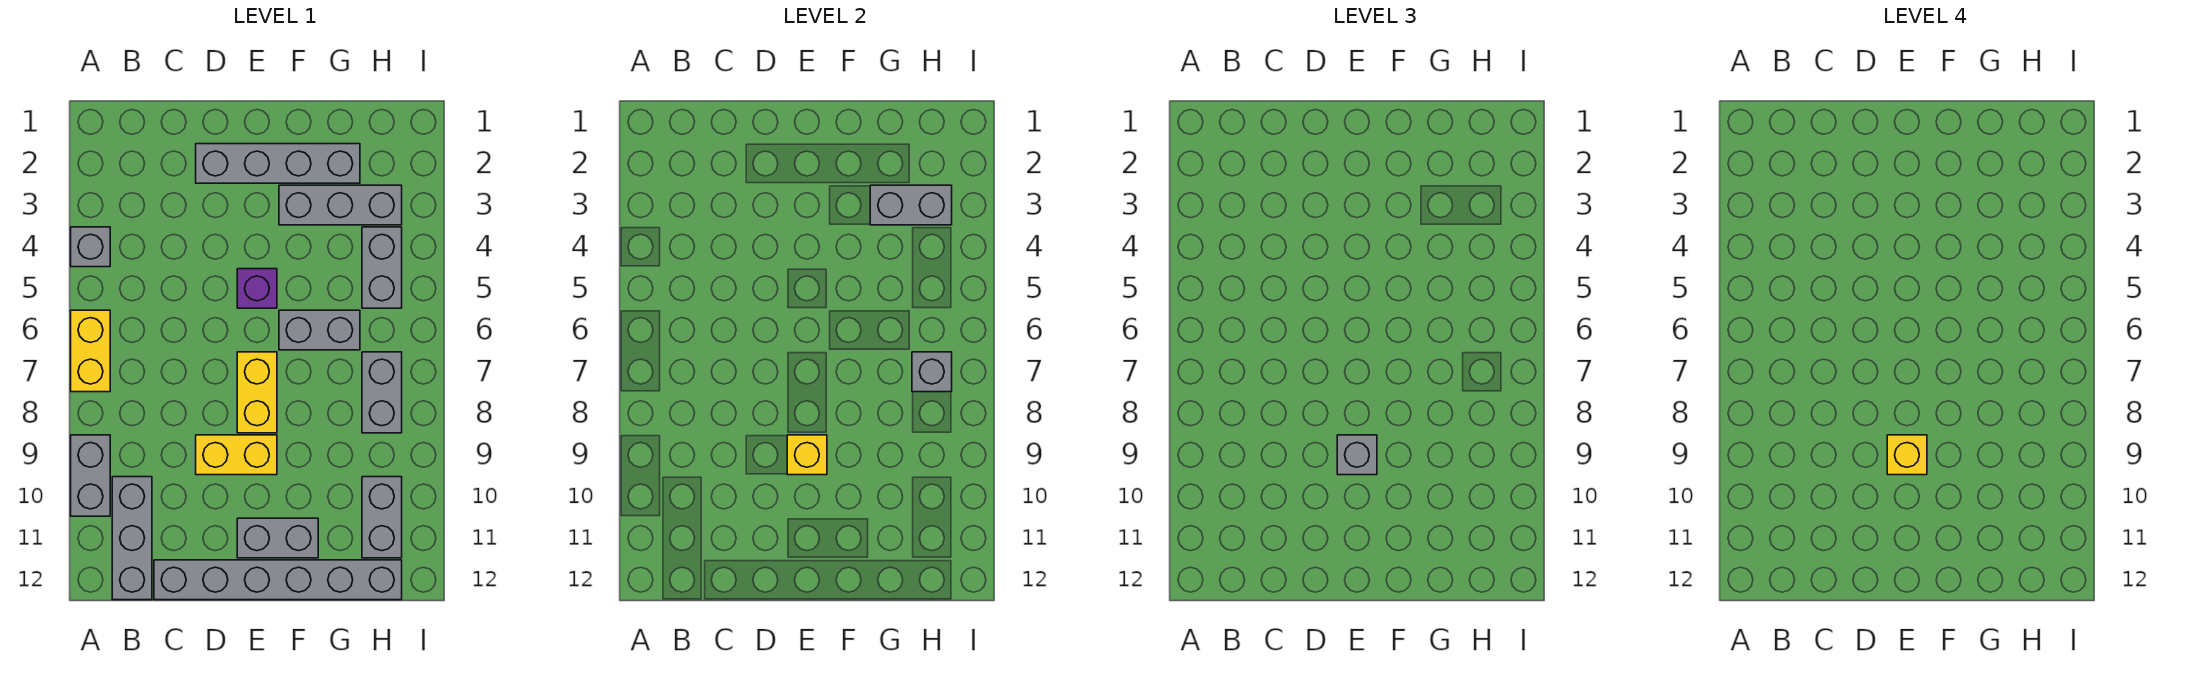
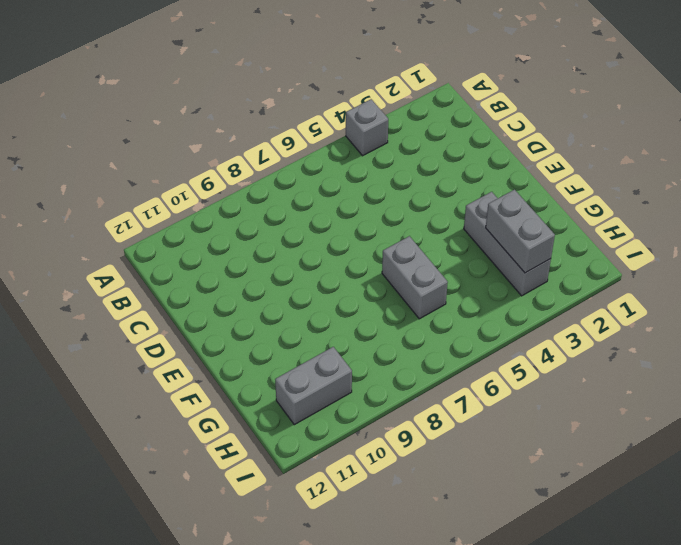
none -> yellow 1x2 brick [71,310,110,392]
none -> grey 1x2 brick [71,435,110,516]
none -> grey 1x3 brick [112,477,152,600]

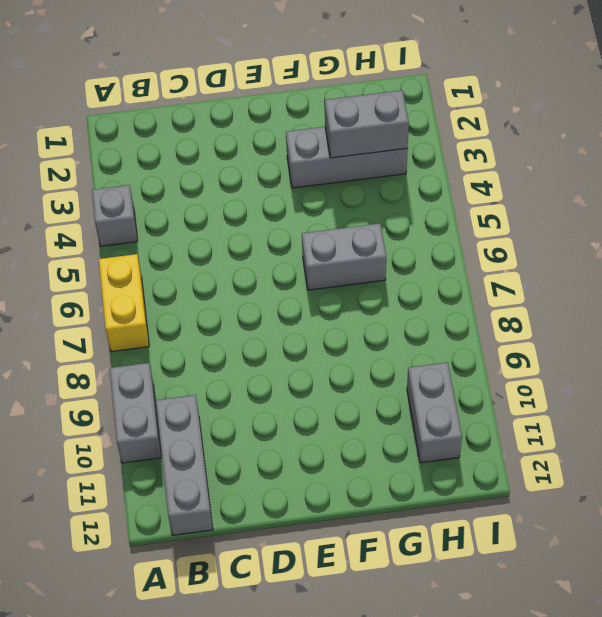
none -> grey 1x6 brick [154,560,402,600]
none -> grey 1x4 brick [196,144,360,183]
none -> yellow 1x2 brick [196,435,277,475]

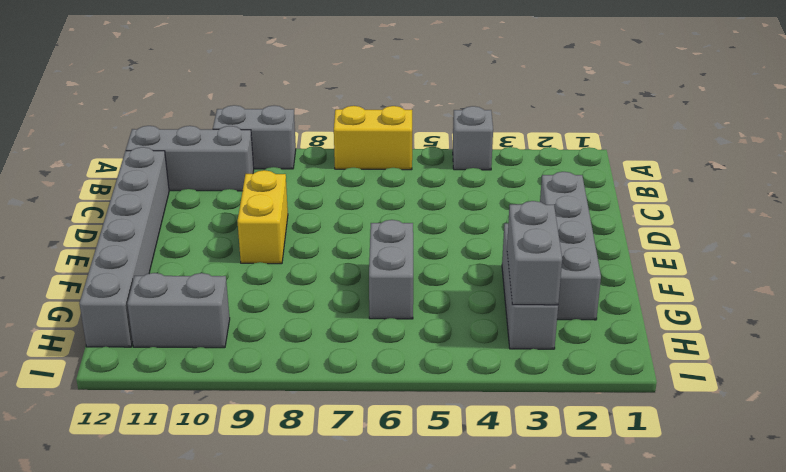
none -> purple 1x1 brick [237,269,277,308]
none -> yellow 1x2 brick [237,352,277,433]
none -> grey 1x2 brick [237,518,318,558]

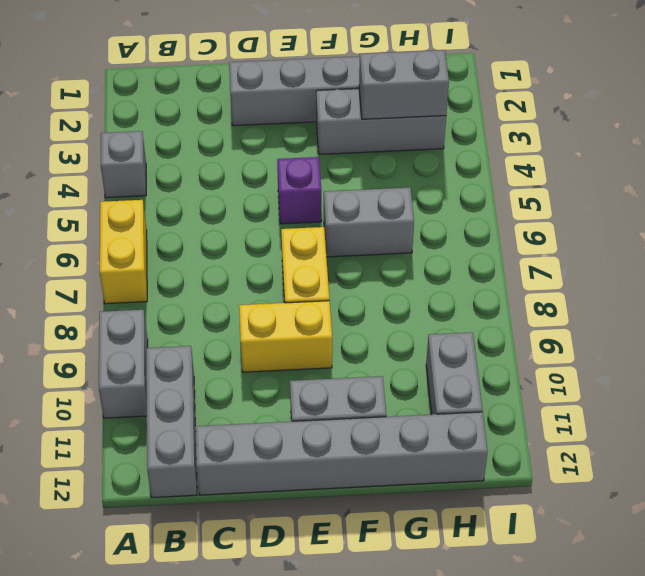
none -> grey 1x2 brick [362,227,402,308]
none -> grey 1x2 brick [362,352,402,433]
none -> yellow 1x1 brick [787,435,827,475]

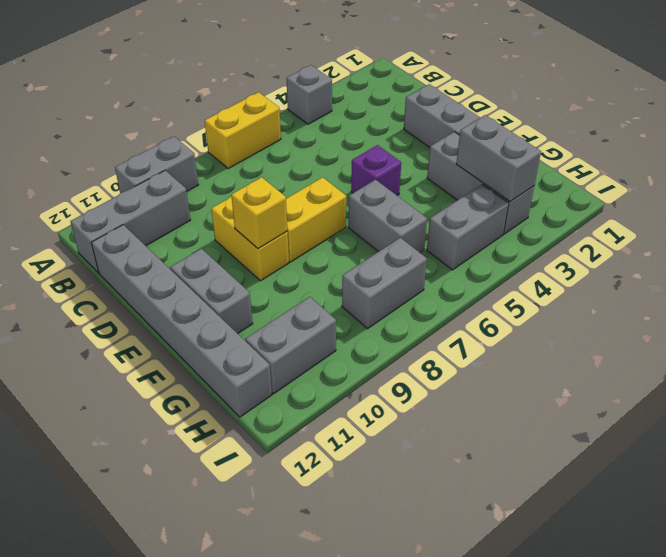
none -> grey 1x1 brick [912,352,952,392]
none -> grey 1x1 brick [1337,435,1377,475]
none -> yellow 1x1 brick [1887,435,1927,475]

